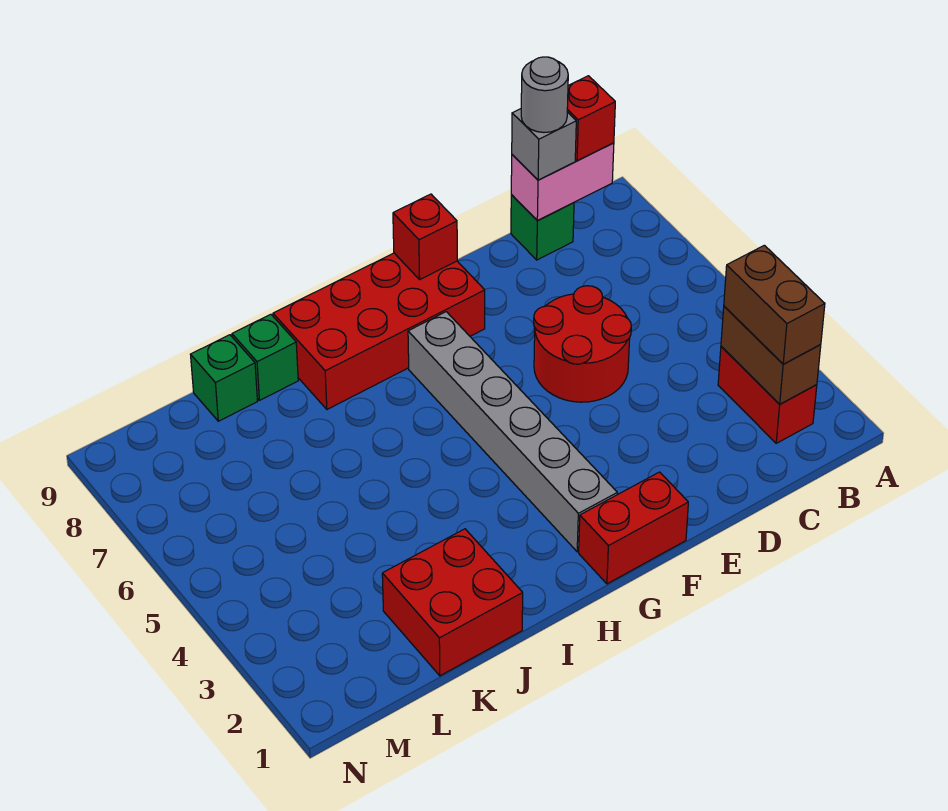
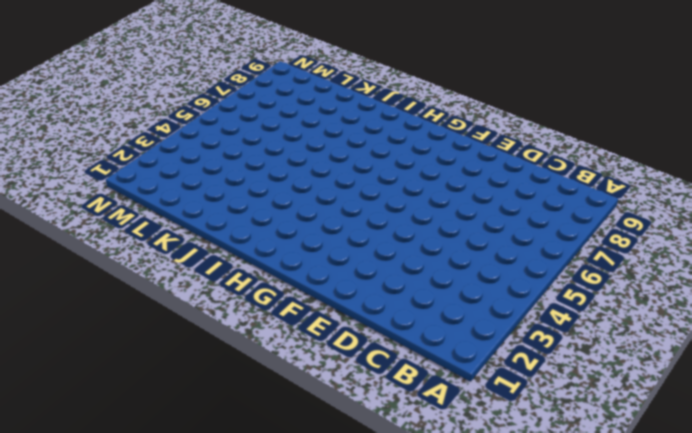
none -> red 1x2 brick [718,346,817,443]
none -> green 1x1 brick [511,195,574,260]
none -> red 2x2 round brick [534,286,631,402]

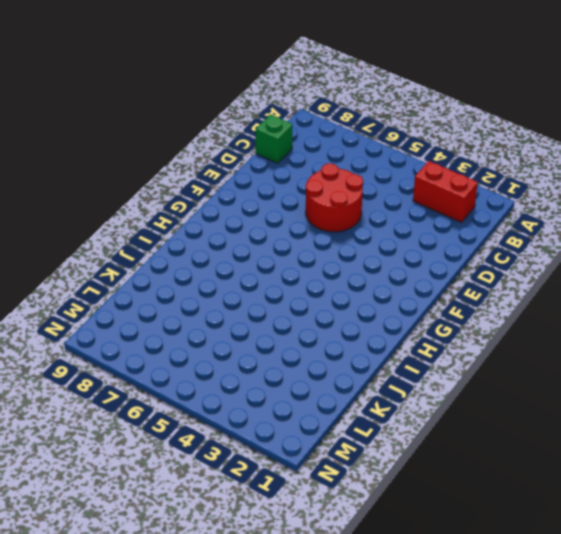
none -> red 1x2 brick [579,472,688,584]
none -> red 2x4 brick [273,253,485,409]
none -> grey 1x6 brick [408,312,617,552]

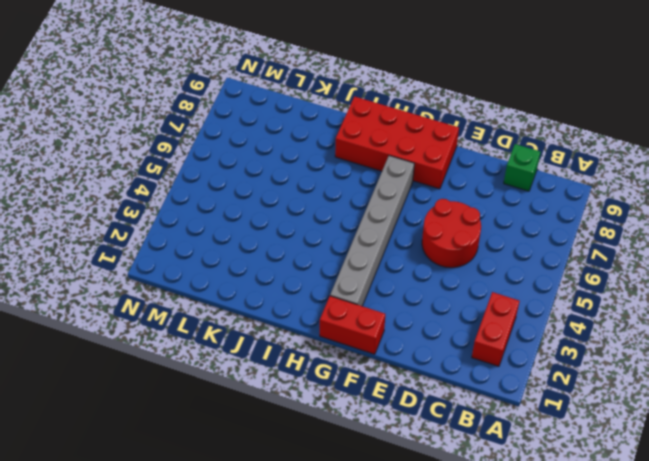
none -> red 2x2 brick [382,529,523,676]
none -> green 1x1 brick [232,314,298,400]
none -> green 1x1 brick [191,335,257,421]

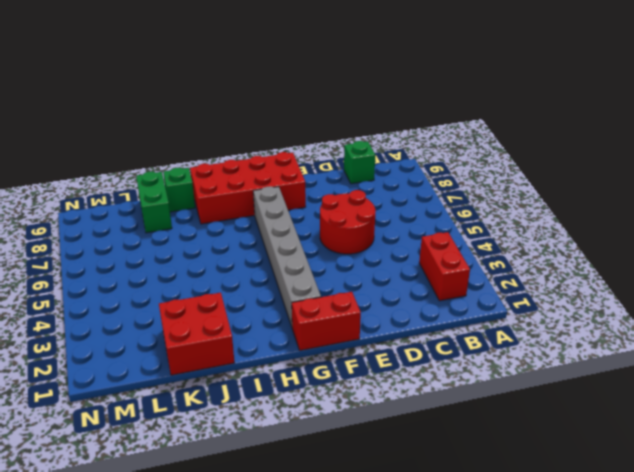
green 1x2 brick [136,172,172,233] -> green 1x1 brick [191,335,257,421]
none -> brown 1x2 brick [721,306,821,404]
none -> pink 1x2 brick [511,143,614,220]
none -> red 1x1 brick [393,194,457,279]

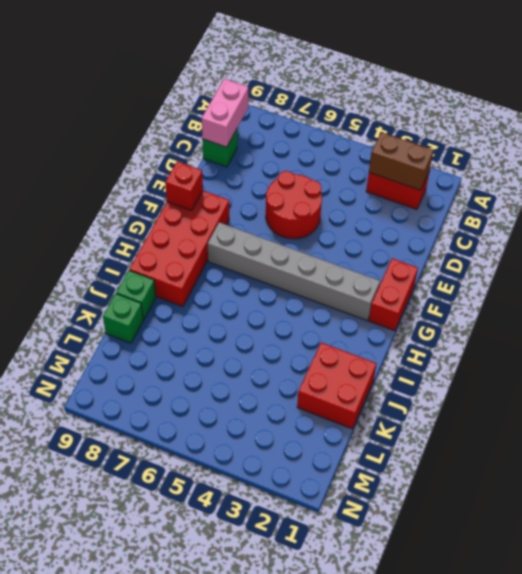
none -> brown 1x2 brick [724,245,825,364]
none -> red 1x1 brick [567,76,615,161]
none -> grey 1x1 brick [512,109,576,180]

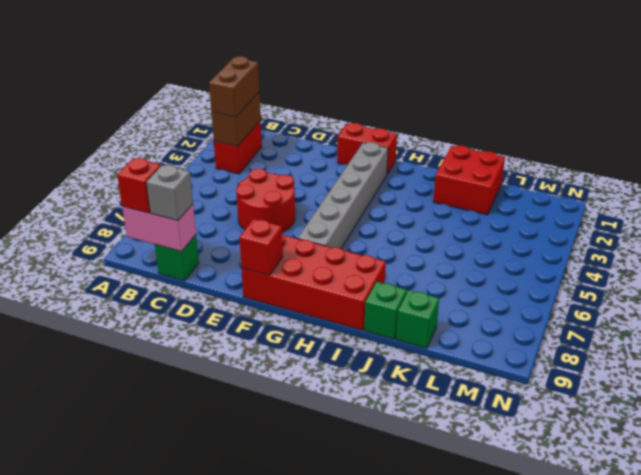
none -> grey 1x1 round brick [521,57,568,132]

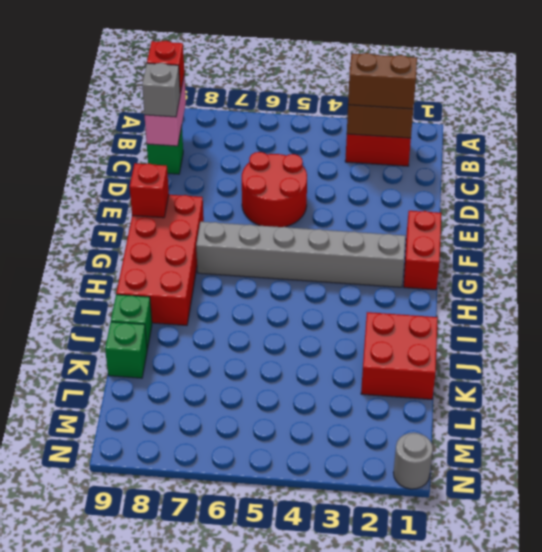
grey 1x1 round brick [393,433,433,489] -> grey 1x1 round brick moved to [521,57,568,132]

